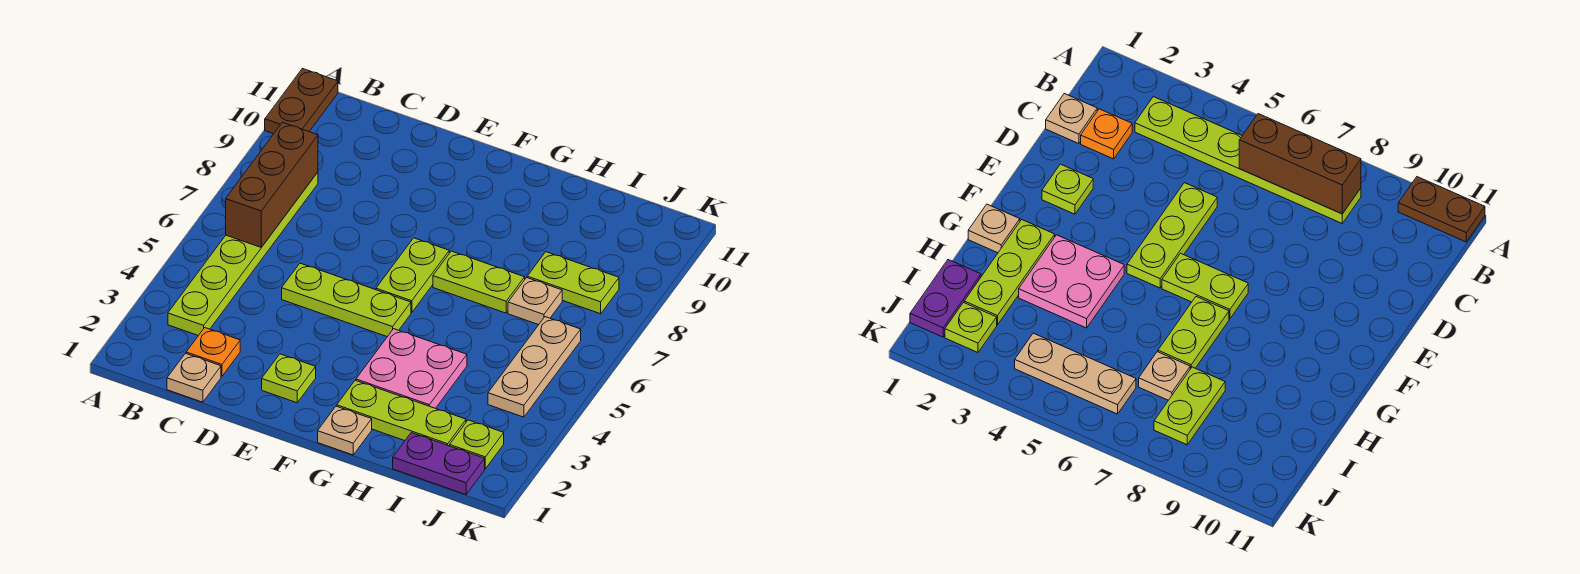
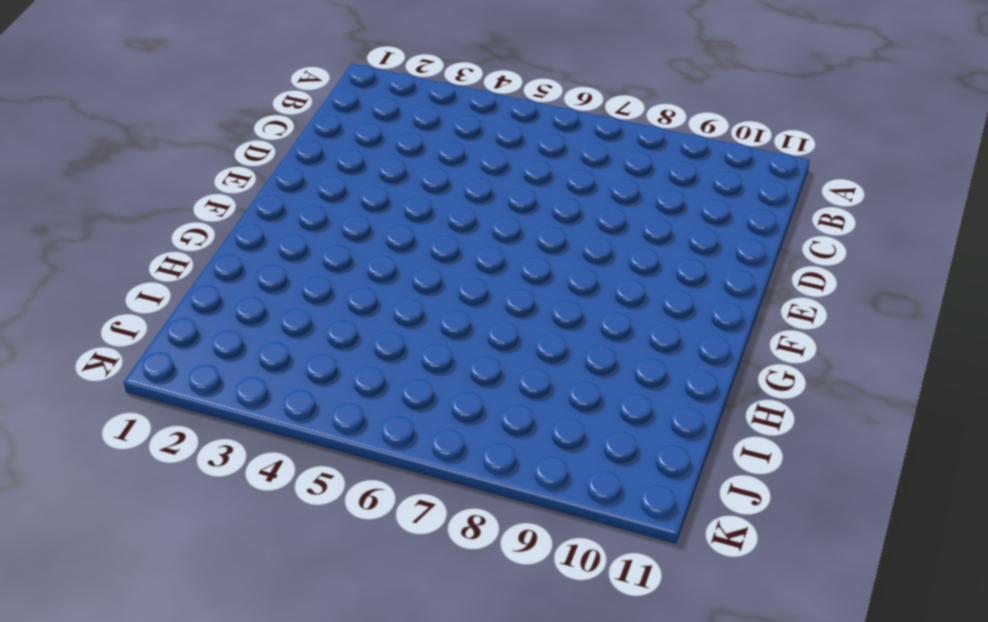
none -> brown 1x2 plate [265,69,338,134]
none -> lime 1x6 plate [168,172,318,336]
none -> tan 1x1 plate [167,353,221,402]

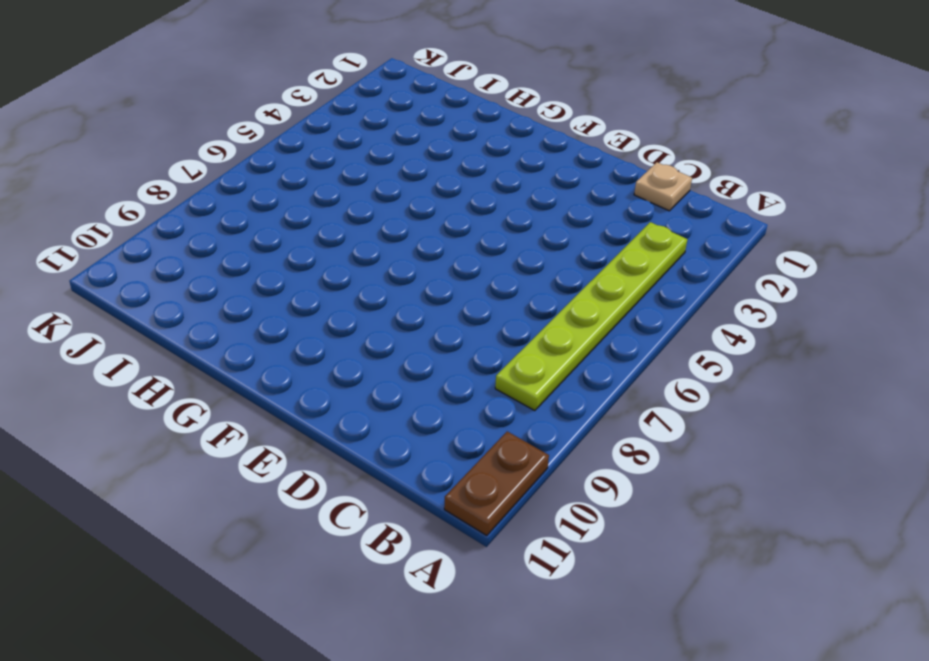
none -> orange 1x1 plate [186,328,240,376]
none -> lime 1x3 plate [282,263,411,337]
none -> lime 1x1 plate [262,354,316,403]

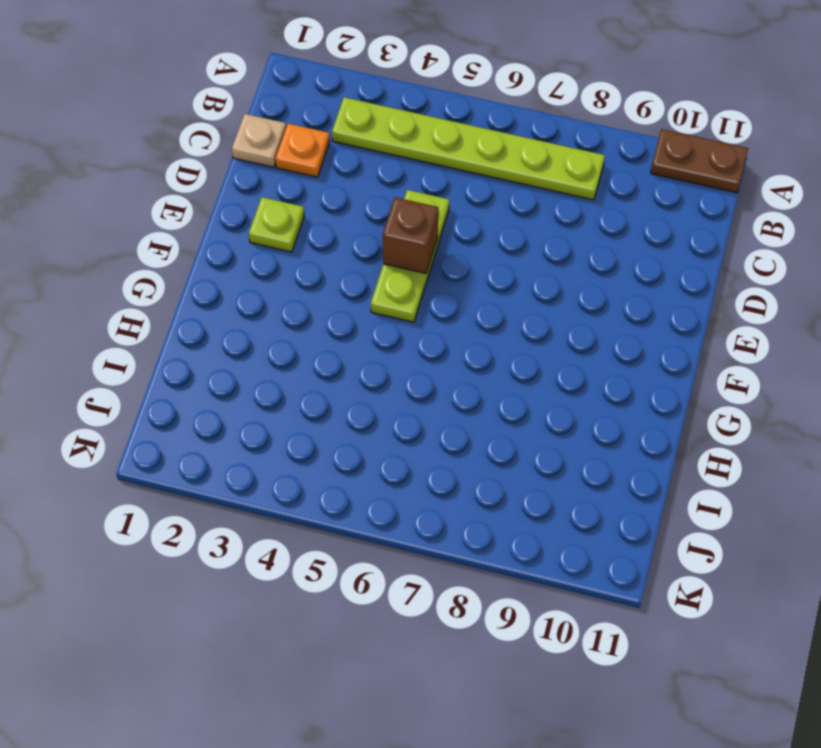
brown 1x1 brick [383,197,438,274] -> none
none -> lime 1x2 plate [376,238,449,313]
none -> tan 1x1 plate [318,406,372,455]
none -> lime 1x3 plate [337,380,466,446]

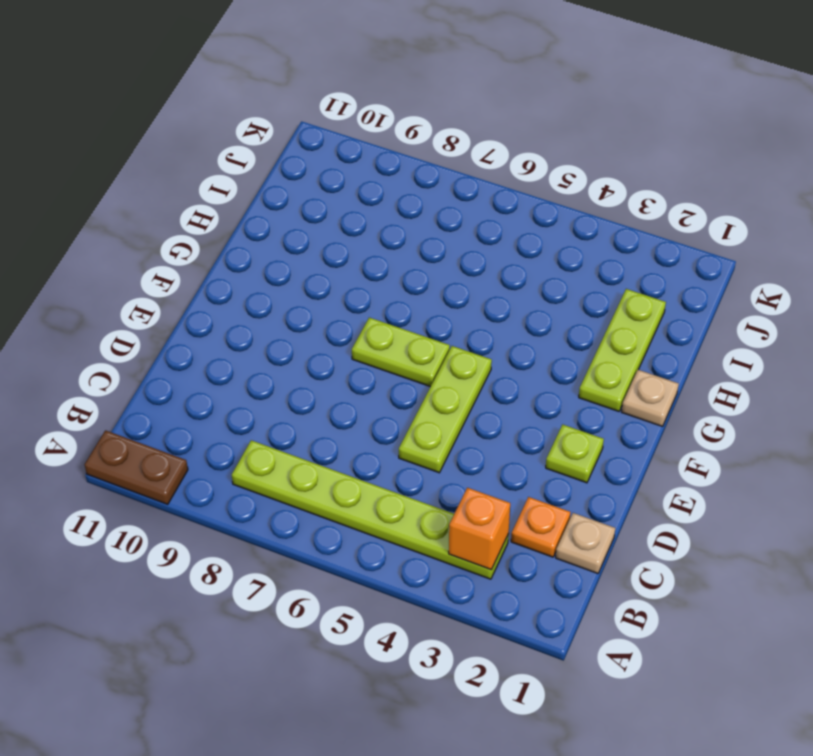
orange 1x1 brick [449,488,510,570] -> none
none -> pink 2x2 plate [356,329,467,408]
none -> lime 1x2 plate [433,251,525,313]
none -> purple 1x2 plate [393,433,485,495]

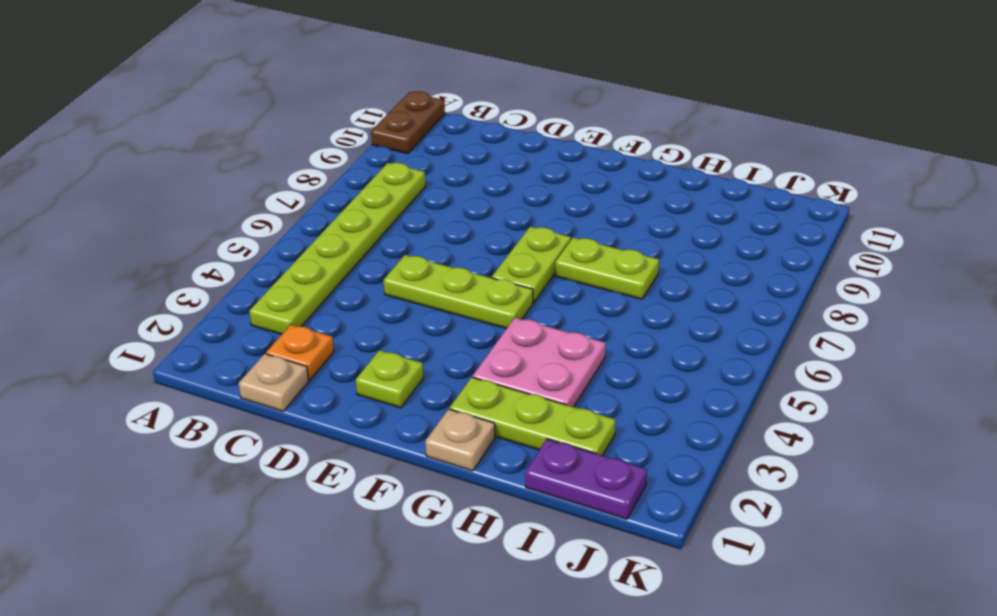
none -> tan 1x1 plate [508,278,562,325]
none -> lime 1x2 plate [527,252,619,314]
none -> lime 1x1 plate [450,420,504,469]

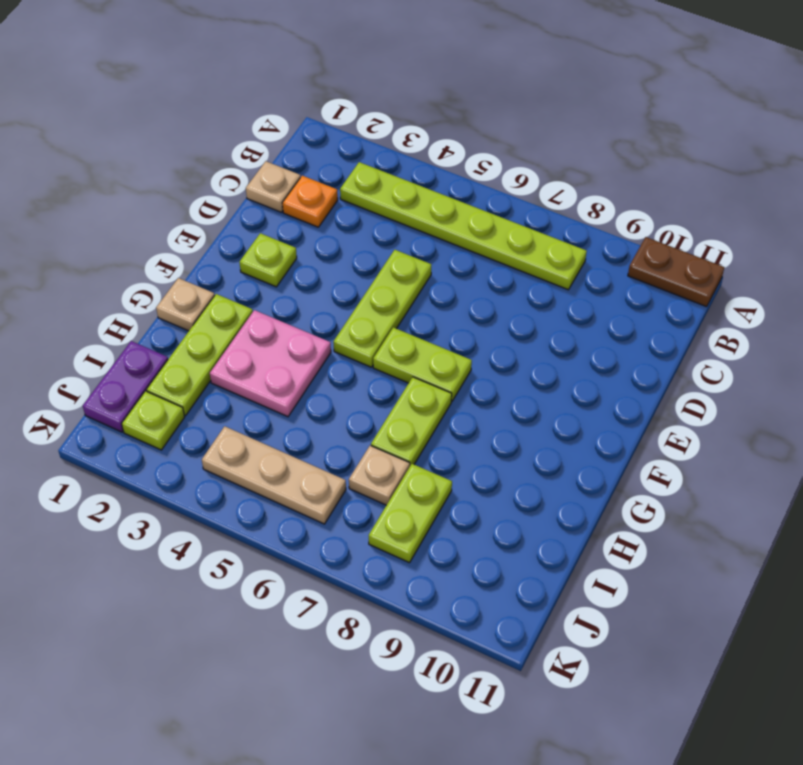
none -> brown 1x3 brick [226,122,318,247]

